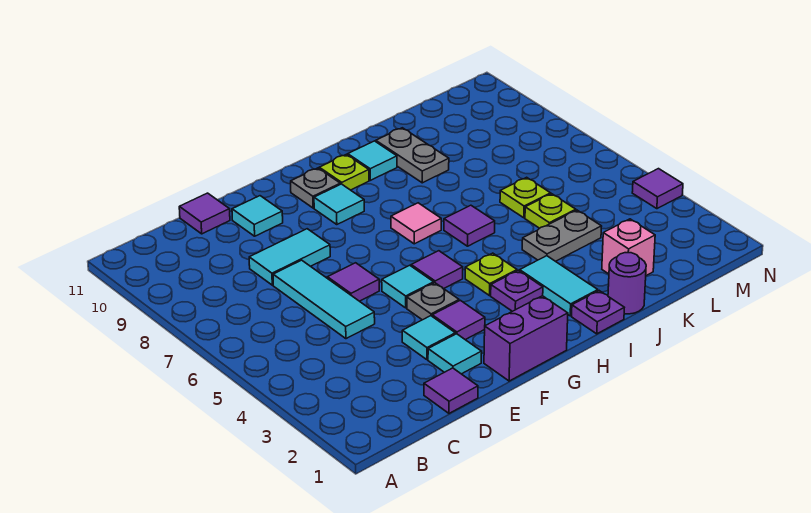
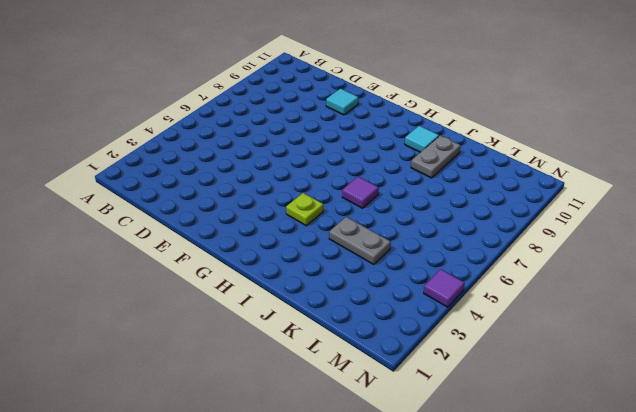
none -> purple 1x1 tile [424,368,478,413]
none -> cyan 1x3 tile [273,260,375,339]
none -> cyan 1x2 tile [249,229,330,285]
none -> purple 1x1 tile [179,193,230,234]

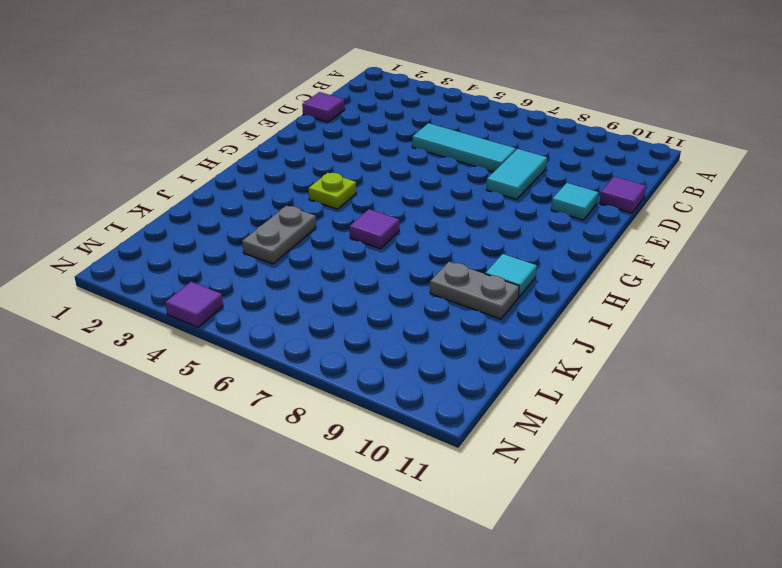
none -> cyan 1x1 tile [428,334,482,374]
none -> cyan 1x1 tile [402,316,455,360]
none -> purple 1x1 tile [327,263,379,301]
none -> purple 1x2 brick [484,296,568,381]

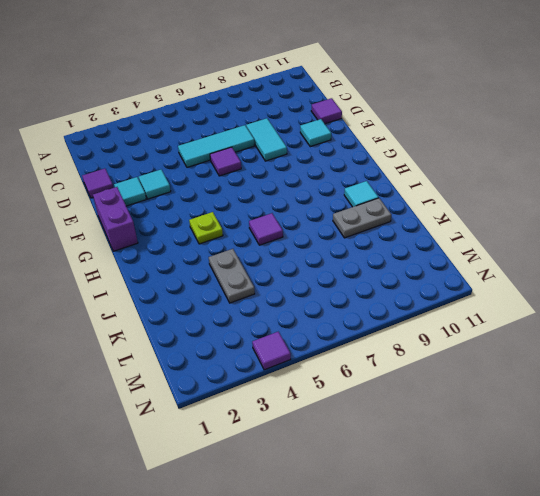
none -> purple 1x1 tile [432,300,485,340]
none -> grey 1x1 plate [407,283,459,320]
none -> cyan 1x1 tile [382,265,434,308]
none -> purple 1x1 tile [411,251,463,289]

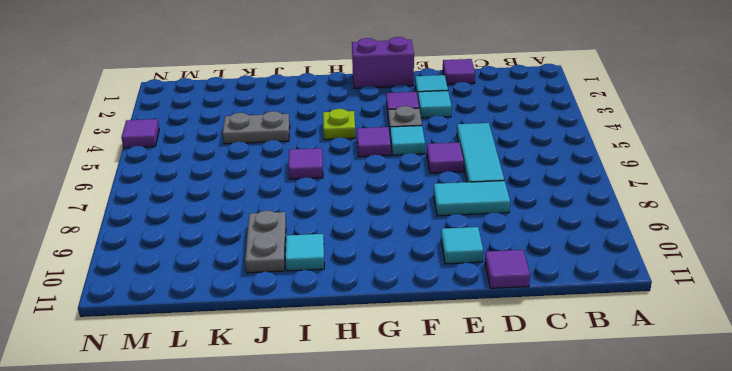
none -> cyan 1x1 tile [314,184,364,225]
none -> grey 1x1 plate [291,168,340,208]
none -> purple 1x1 plate [491,270,543,311]
none -> pink 1x1 tile [391,203,441,244]

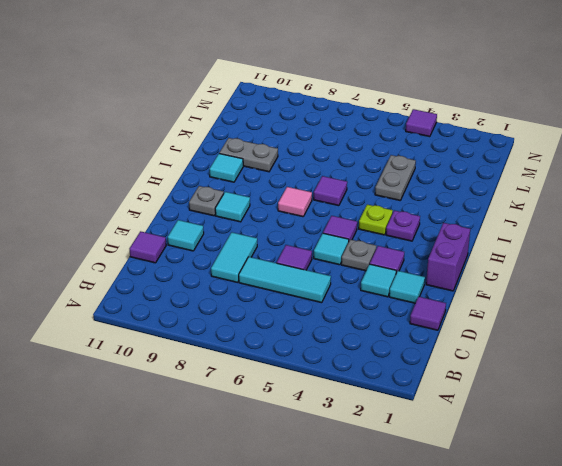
none -> lime 1x1 plate [319,154,369,190]
none -> purple 1x1 plate [572,291,624,334]
none -> cyan 1x2 tile [520,256,598,316]
none -> purple 1x1 round brick [608,253,646,314]

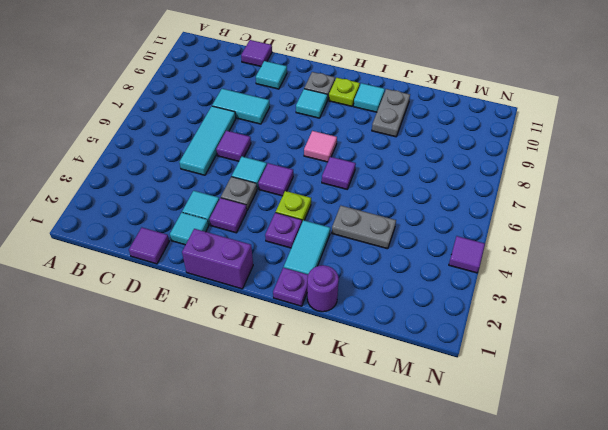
none -> pink 1x1 brick [602,219,655,275]
none -> lime 1x1 plate [525,194,576,228]
none -> lime 1x1 plate [500,177,550,218]

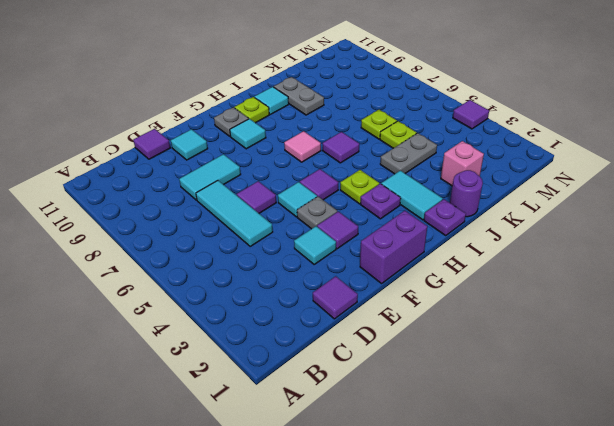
none -> cyan 1x1 tile [428,334,482,374]

